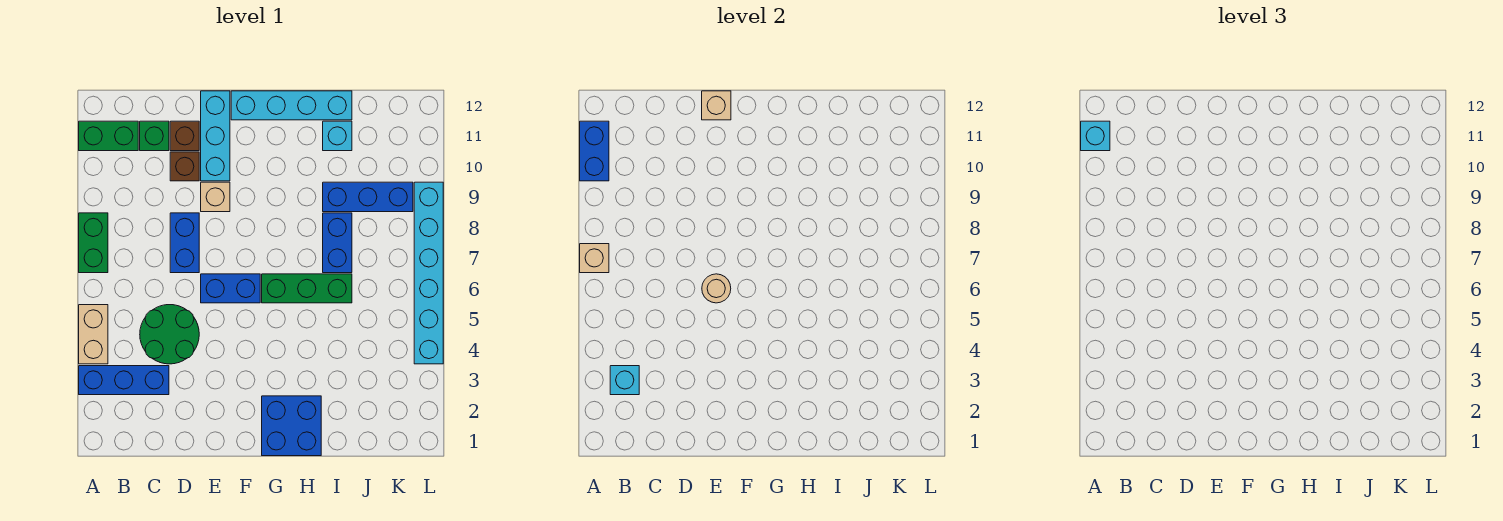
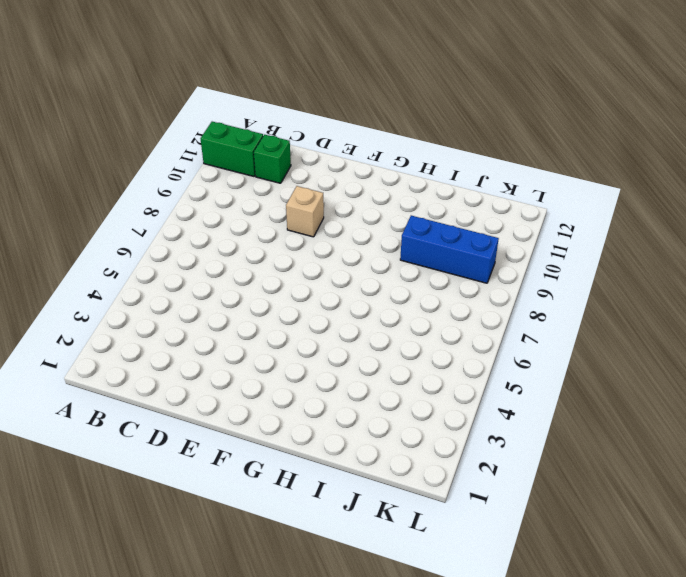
none -> blue 1x3 brick [79,366,169,395]
none -> tan 1x2 brick [79,305,108,364]
none -> green 1x2 brick [79,213,108,273]

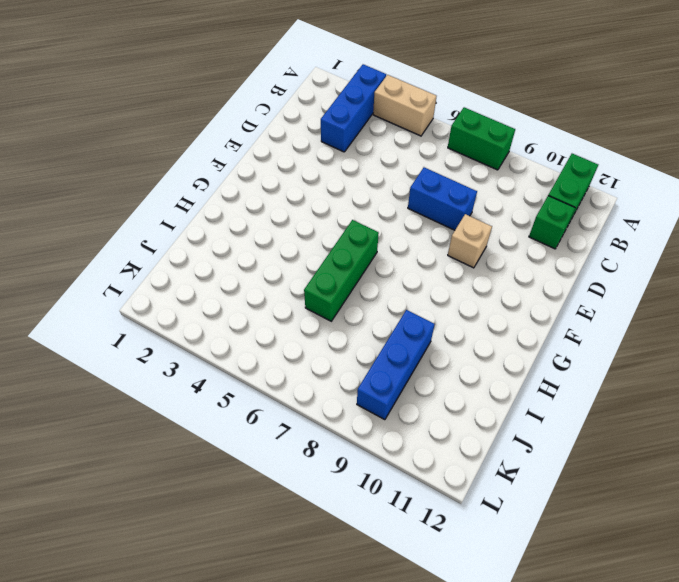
none -> green 2x2 round brick [140,305,199,364]
none -> brown 1x1 brick [170,152,199,181]
none -> brown 1x1 brick [170,121,199,151]

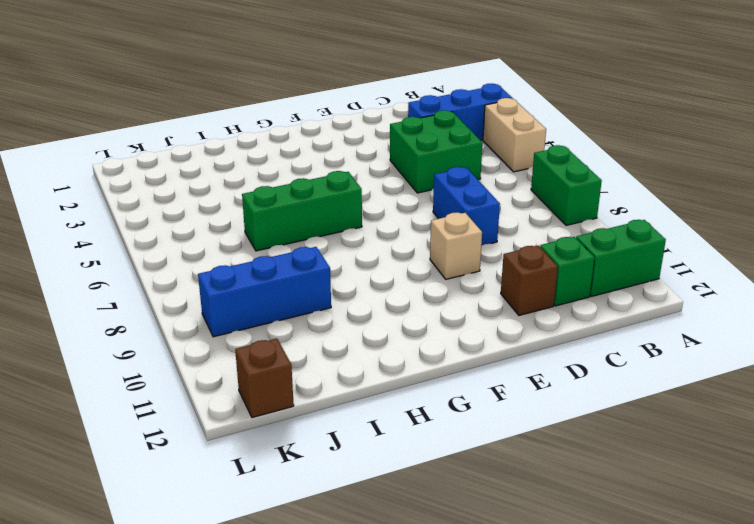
green 2x2 brick [390,110,483,193] -> green 2x2 round brick [140,305,199,364]
brown 1x1 brick [235,339,294,418] -> brown 1x1 brick moved to [170,152,199,181]
none -> blue 1x2 brick [201,274,260,303]
none -> cyan 1x3 brick [201,91,230,181]
none -> cyan 1x4 brick [231,91,352,120]

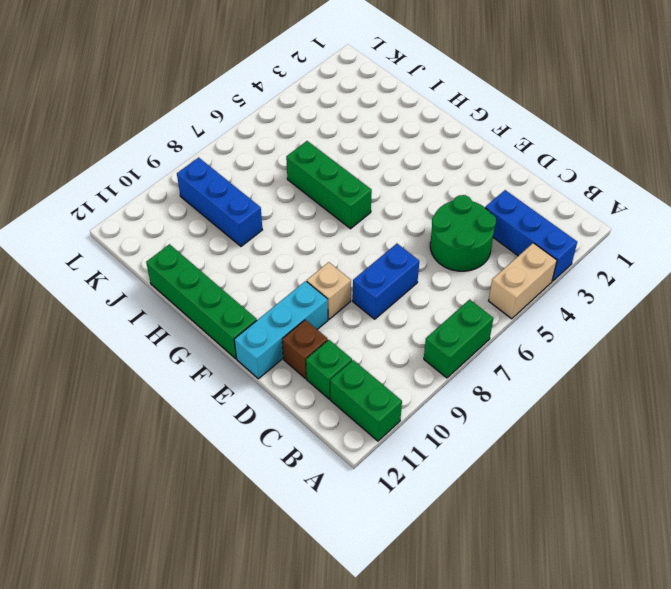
green 1x4 brick [146,244,257,359] -> cyan 1x4 brick [231,91,352,120]
none -> brown 1x1 brick [170,152,199,181]
none -> blue 1x2 brick [201,274,260,303]
none -> blue 2x2 brick [262,396,321,456]

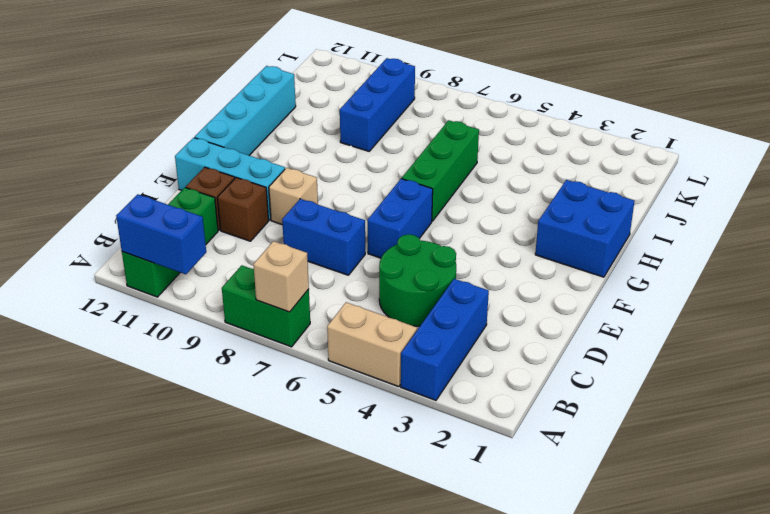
none -> blue 1x2 brick [323,213,352,273]
none -> cyan 1x1 brick [323,121,352,151]
none -> cyan 1x6 brick [414,182,443,364]

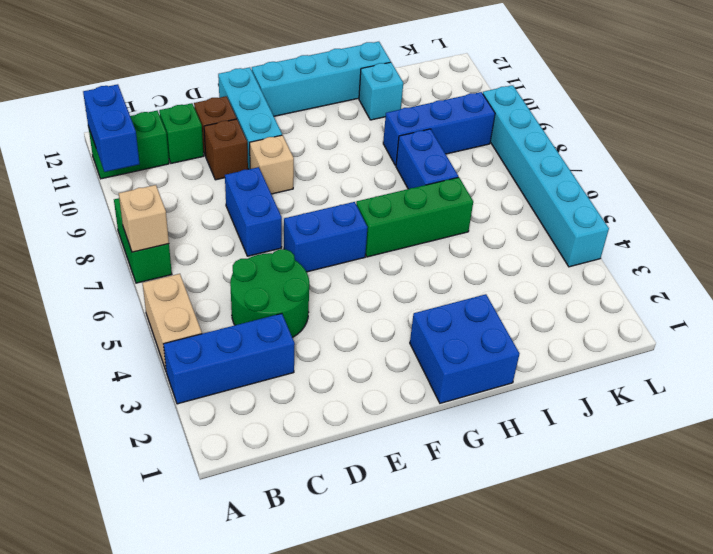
none -> cyan 1x1 brick [610,366,639,395]
none -> tan 1x1 round brick [702,274,731,303]
none -> tan 1x1 brick [702,91,731,120]

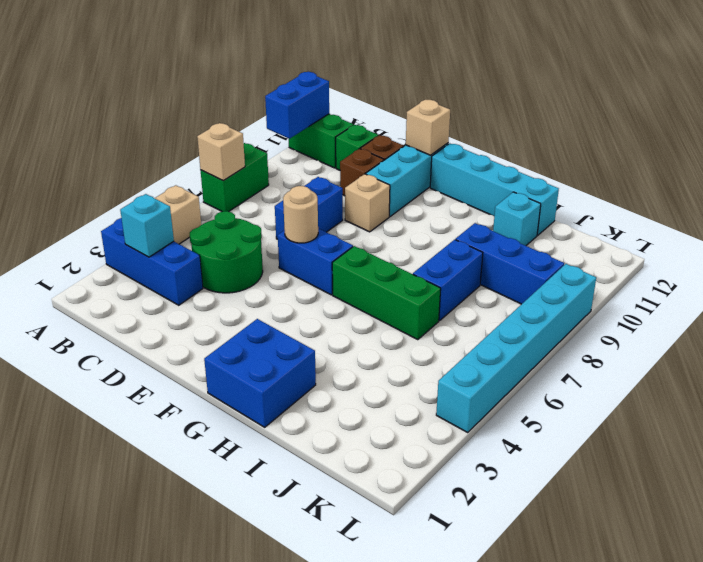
none -> cyan 1x1 brick [1081,121,1110,151]

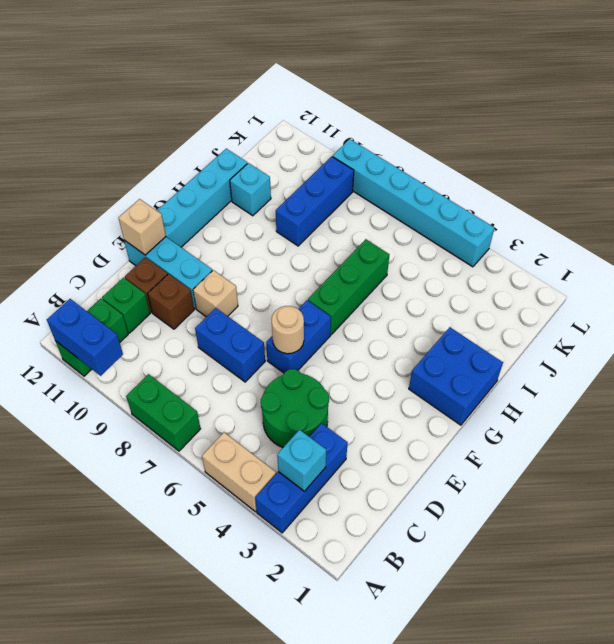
none -> blue 1x2 brick [323,213,352,273]
none -> tan 1x1 brick [580,244,609,273]
none -> cyan 1x1 brick [1081,121,1110,151]

